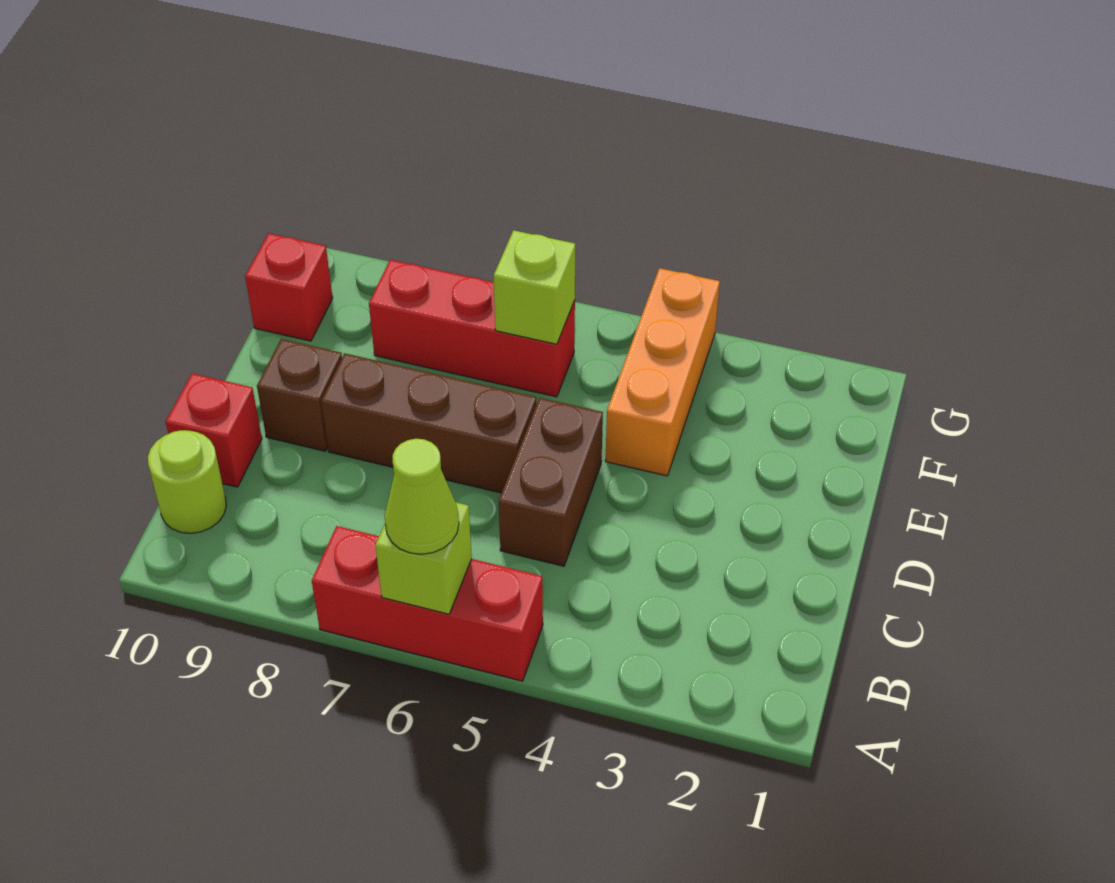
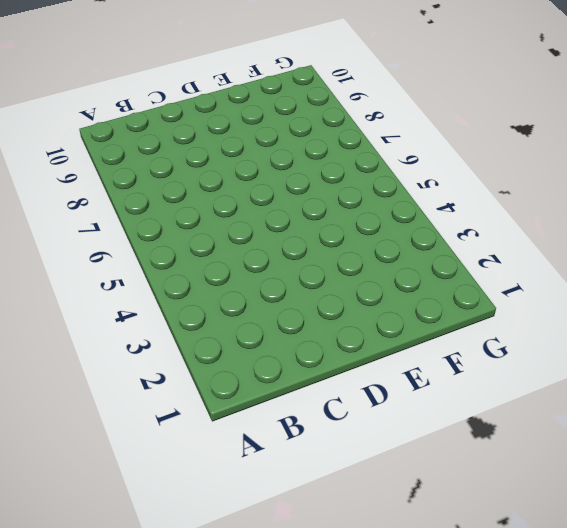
none -> red 1x3 brick [312,526,543,681]
none -> lime 1x1 round brick [148,430,226,533]
none -> brown 1x2 brick [499,398,603,566]

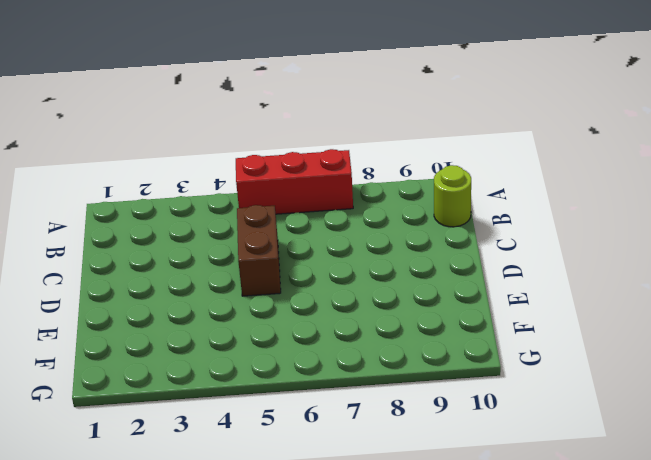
none -> red 1x1 brick [166,373,262,487]
none -> brown 1x3 brick [321,353,536,493]
none -> brown 1x1 brick [257,339,342,451]

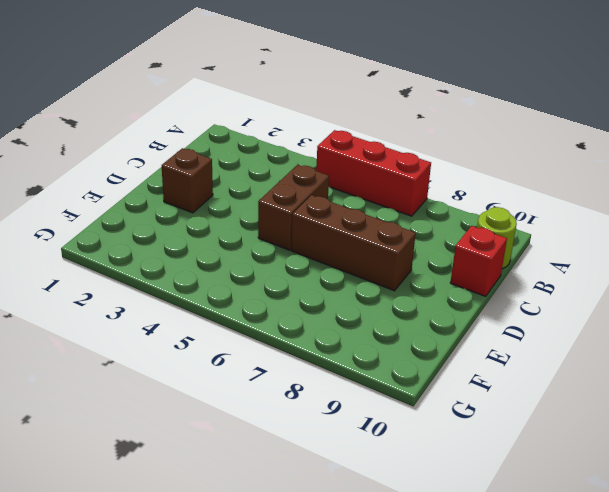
brown 1x1 brick [162,148,213,213] -> brown 1x1 brick moved to [257,339,342,451]
none -> orange 1x3 brick [605,268,720,476]
none -> red 1x3 brick [369,260,575,397]
none -> red 1x1 brick [245,233,333,341]

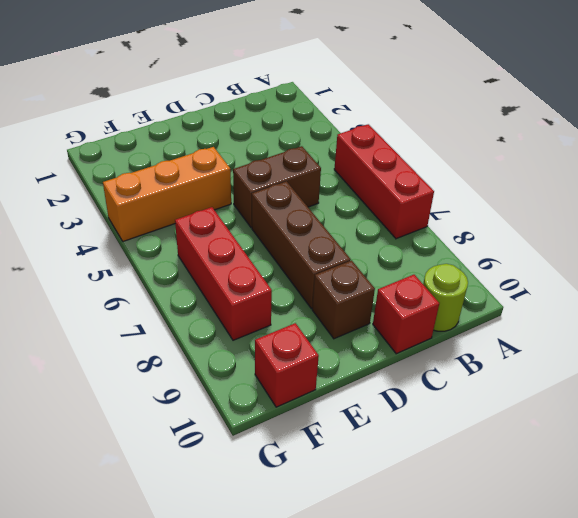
none -> lime 1x1 brick [375,502,472,614]
none -> lime 1x1 brick [494,230,575,344]
none -> lime 1x1 cone [385,439,459,554]

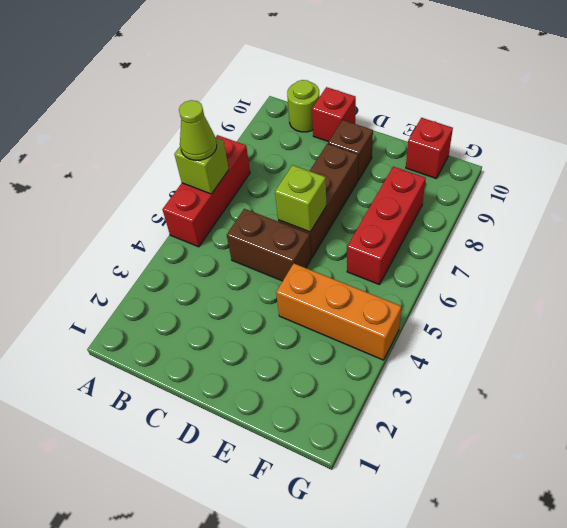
lime 1x1 brick [275,165,326,232] -> lime 1x1 brick moved to [494,230,575,344]

